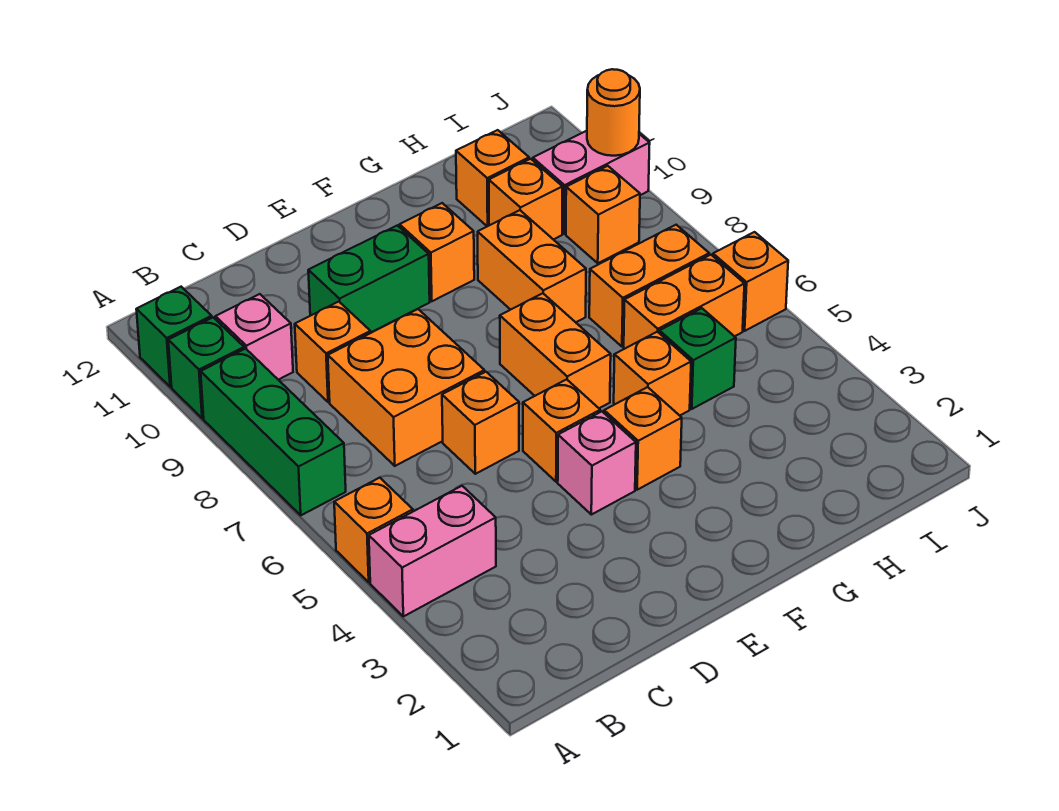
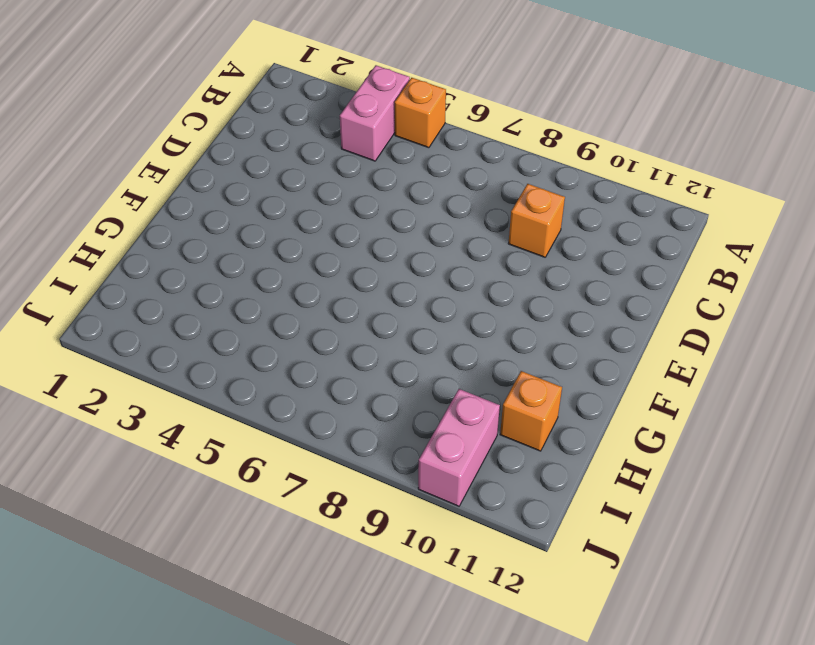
none -> green 1x3 brick [201,349,346,515]
none -> green 1x1 brick [168,318,244,418]
none -> green 1x1 brick [136,287,212,387]

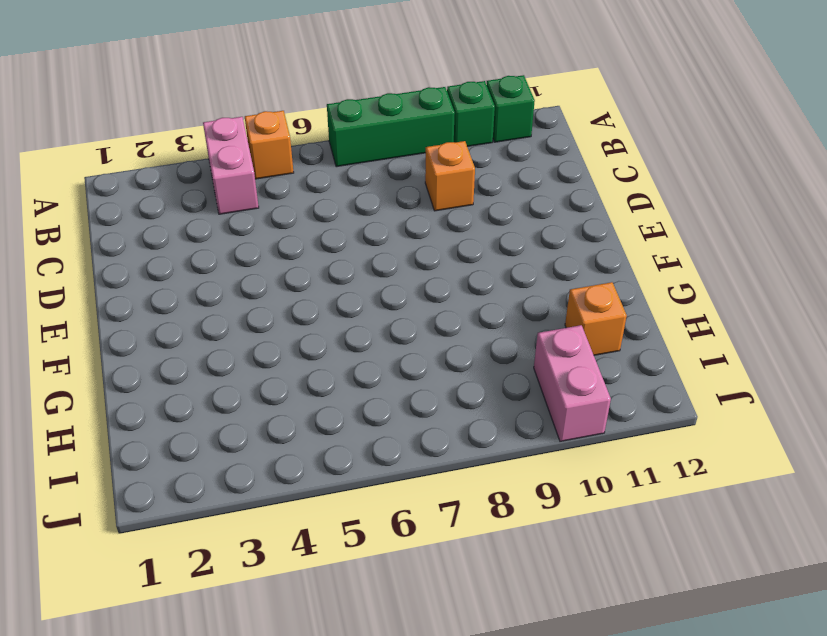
none -> pink 1x1 brick [215,294,293,380]
none -> orange 2x2 brick [328,309,484,466]
none -> orange 1x1 brick [442,372,519,474]

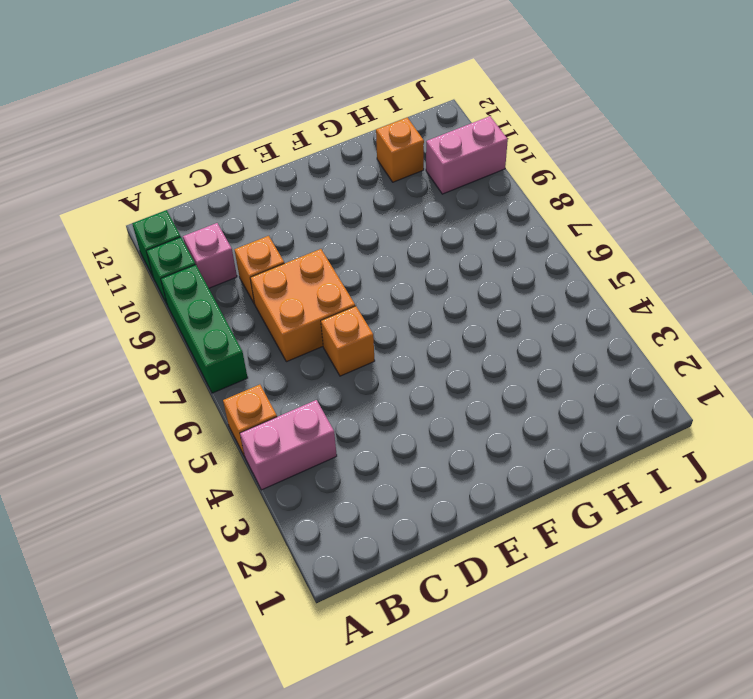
none -> green 1x2 brick [308,225,430,332]
none -> pink 1x1 brick [558,411,636,515]
none -> orange 1x1 brick [523,379,600,482]

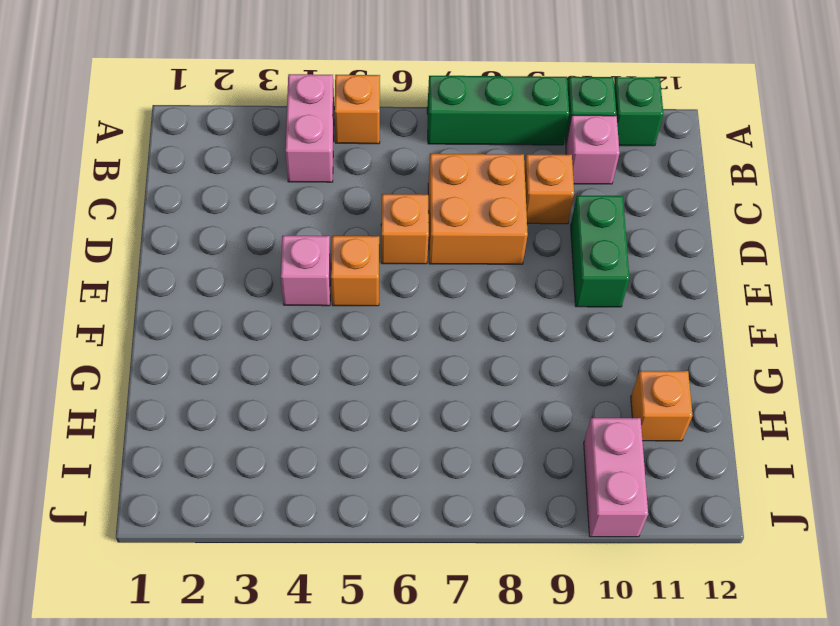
none -> orange 1x1 brick [604,387,682,490]
none -> orange 1x2 brick [500,293,611,408]
none -> orange 1x1 brick [400,203,474,301]

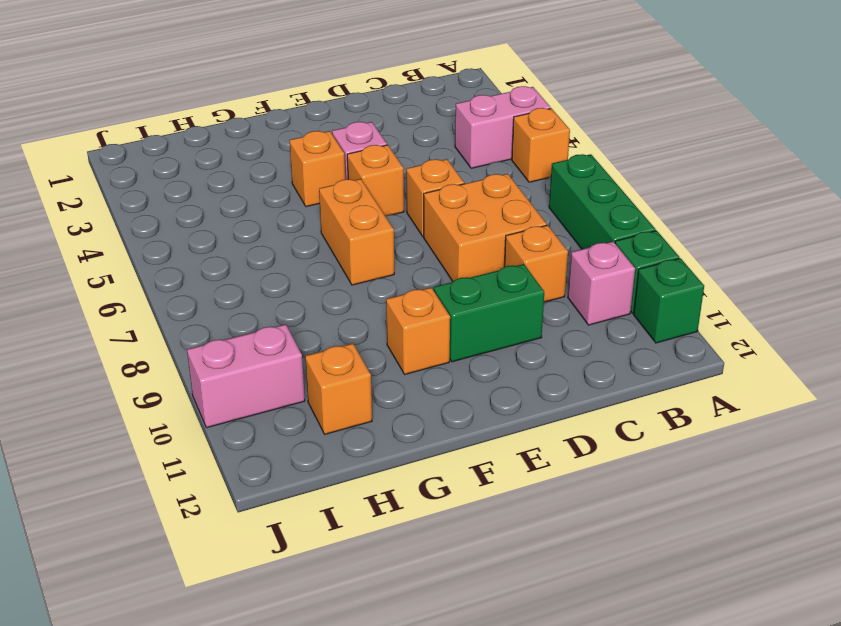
none -> orange 1x1 brick [614,332,691,416]
none -> orange 1x2 brick [478,210,586,322]
none -> green 1x1 brick [659,308,736,409]

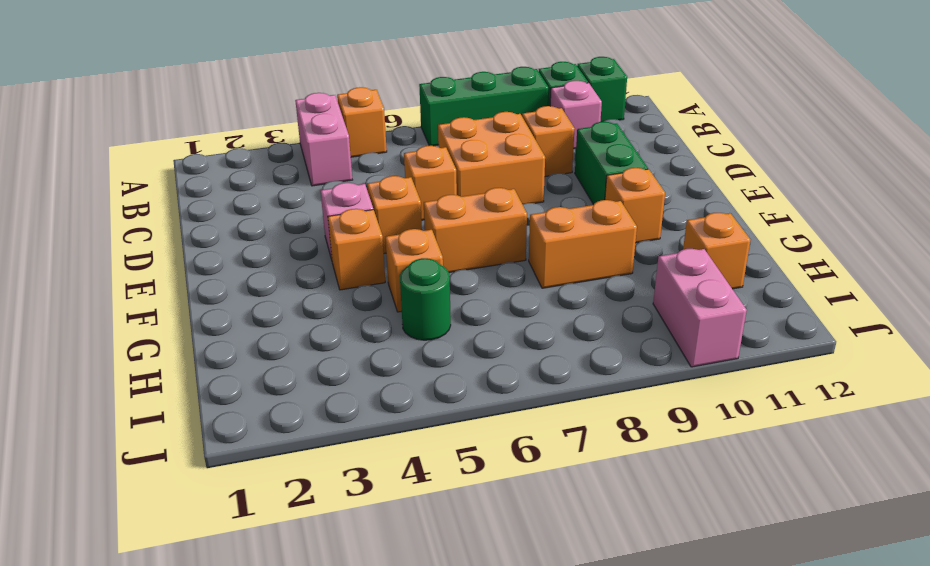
green 1x1 round brick [400,258,451,340] -> green 1x1 brick [659,308,736,409]
none -> orange 1x2 brick [624,255,744,349]
none -> orange 1x2 brick [589,225,709,347]
none -> orange 1x1 brick [489,159,562,240]

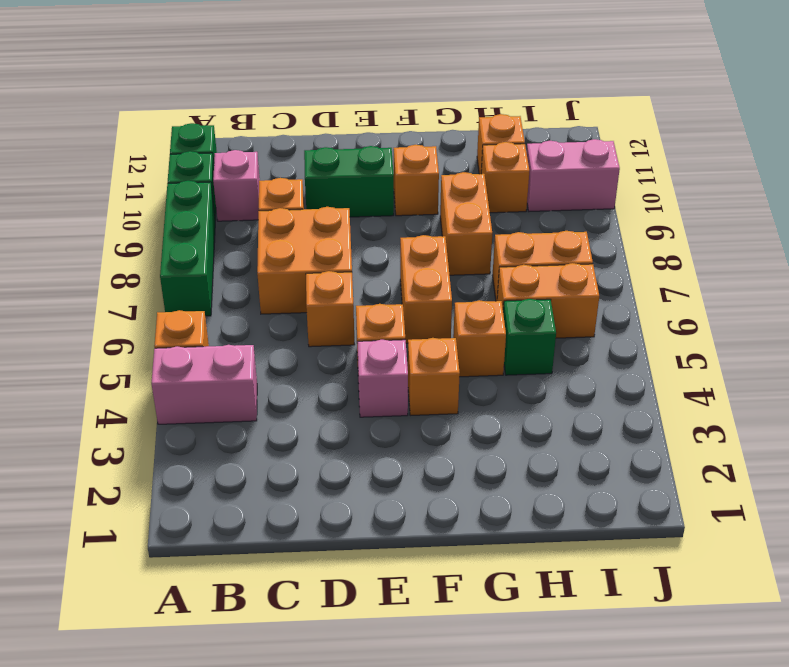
none -> orange 1x1 brick [566,166,640,263]
none -> orange 1x1 brick [713,232,788,331]
none -> orange 1x1 round brick [587,69,640,156]

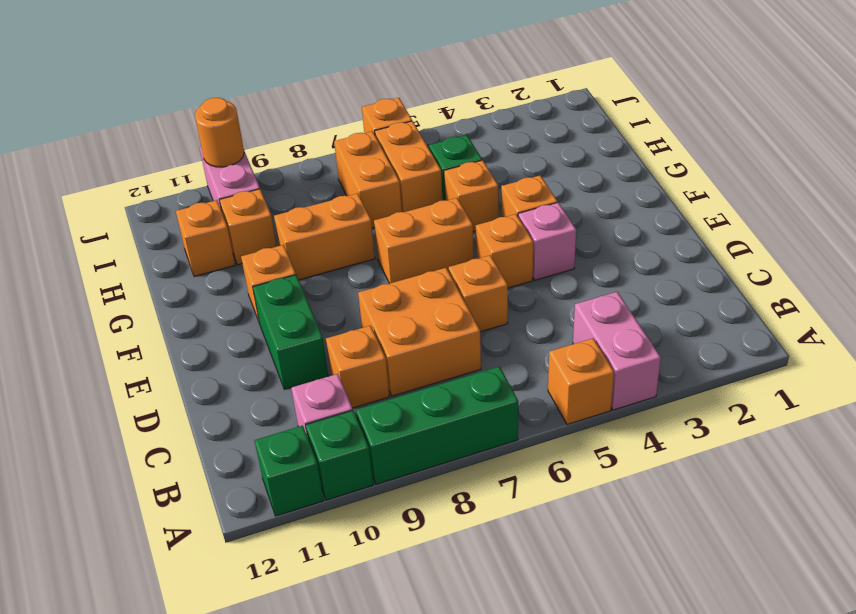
none -> orange 1x1 brick [566,166,640,263]

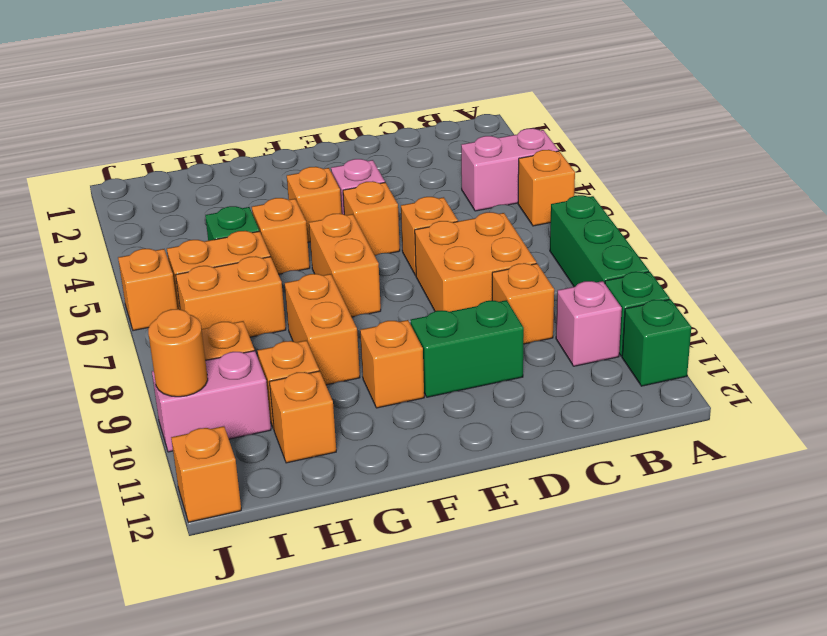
orange 1x1 brick [171,426,241,522] -> none

